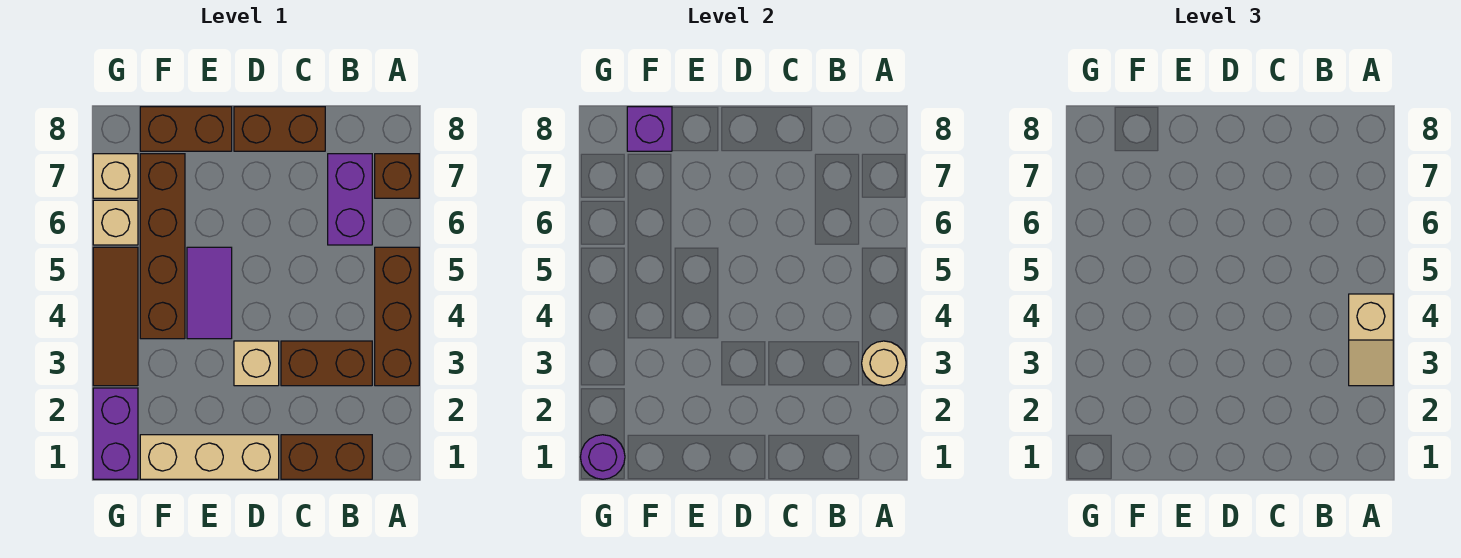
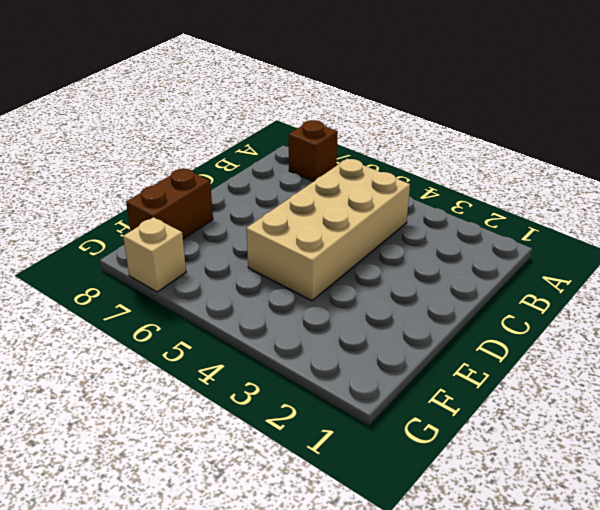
tan 2x4 brick [246,159,410,301] -> purple 1x2 tile [187,247,232,339]
none -> brown 1x3 brick [375,247,419,386]
none -> brown 1x2 brick [281,435,372,479]
none -> brown 1x2 brick [281,341,372,386]

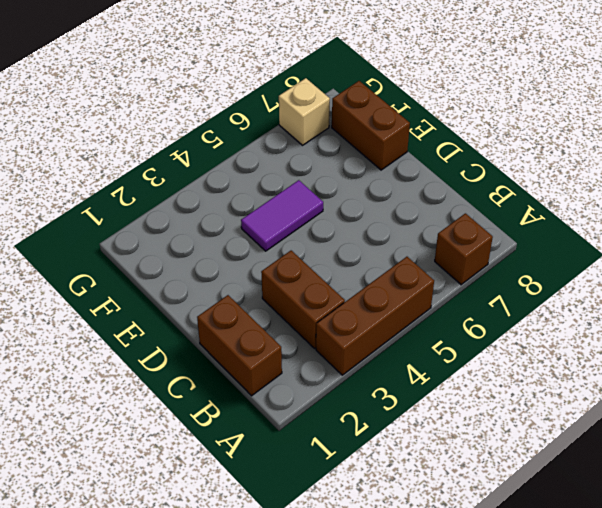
none -> purple 1x2 brick [328,154,372,245]
none -> brown 1x2 brick [234,107,325,151]
none -> tan 1x3 brick [140,435,279,479]

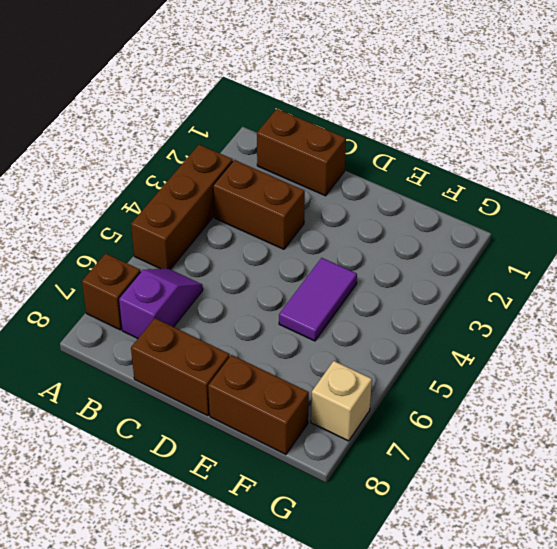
purple 1x2 slope [119,269,203,338] -> purple 1x2 brick [328,154,372,245]
none -> tan 1x3 brick [140,435,279,479]
none -> tan 1x1 brick [234,341,279,386]
none -> brown 1x4 brick [140,154,185,339]

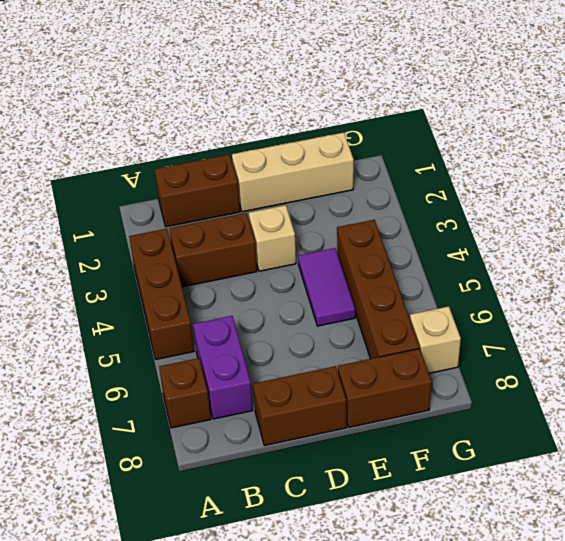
none -> purple 1x2 brick [93,388,138,479]
none -> brown 1x3 tile [93,247,138,386]
none -> tan 1x1 brick [93,200,138,245]

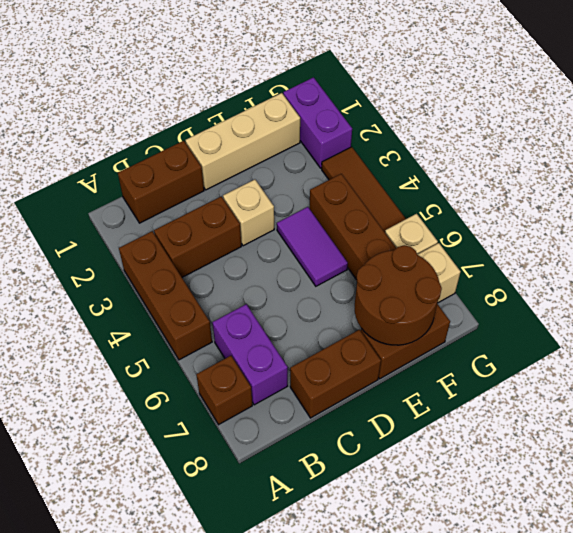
brown 2x2 round brick [355,245,442,345] -> purple 1x1 brick [627,107,672,151]
none -> tan 1x1 round brick [862,341,906,386]
none -> purple 1x1 round brick [581,435,625,479]
none -> tan 1x2 slope [1349,294,1393,386]

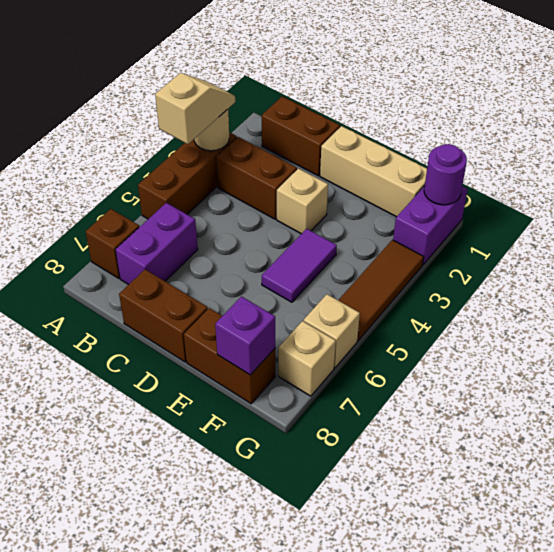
none -> brown 1x4 brick [140,154,185,339]

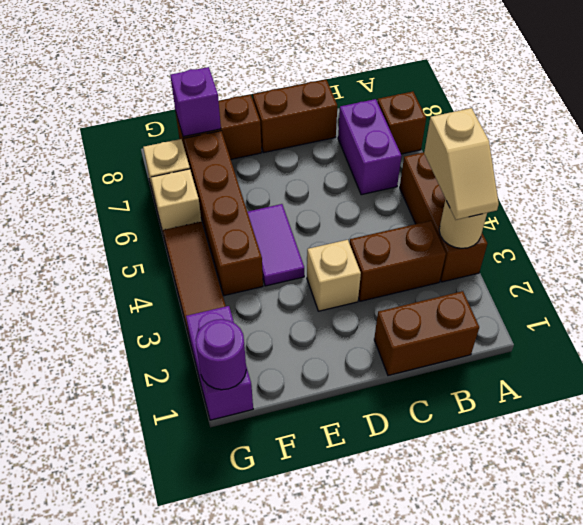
none -> tan 1x3 brick [140,435,279,479]

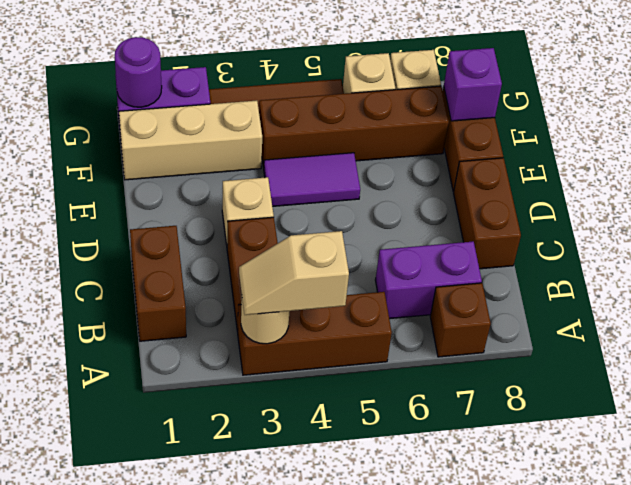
tan 1x3 brick [119,101,262,180] -> tan 1x3 brick turned to [140,435,279,479]

